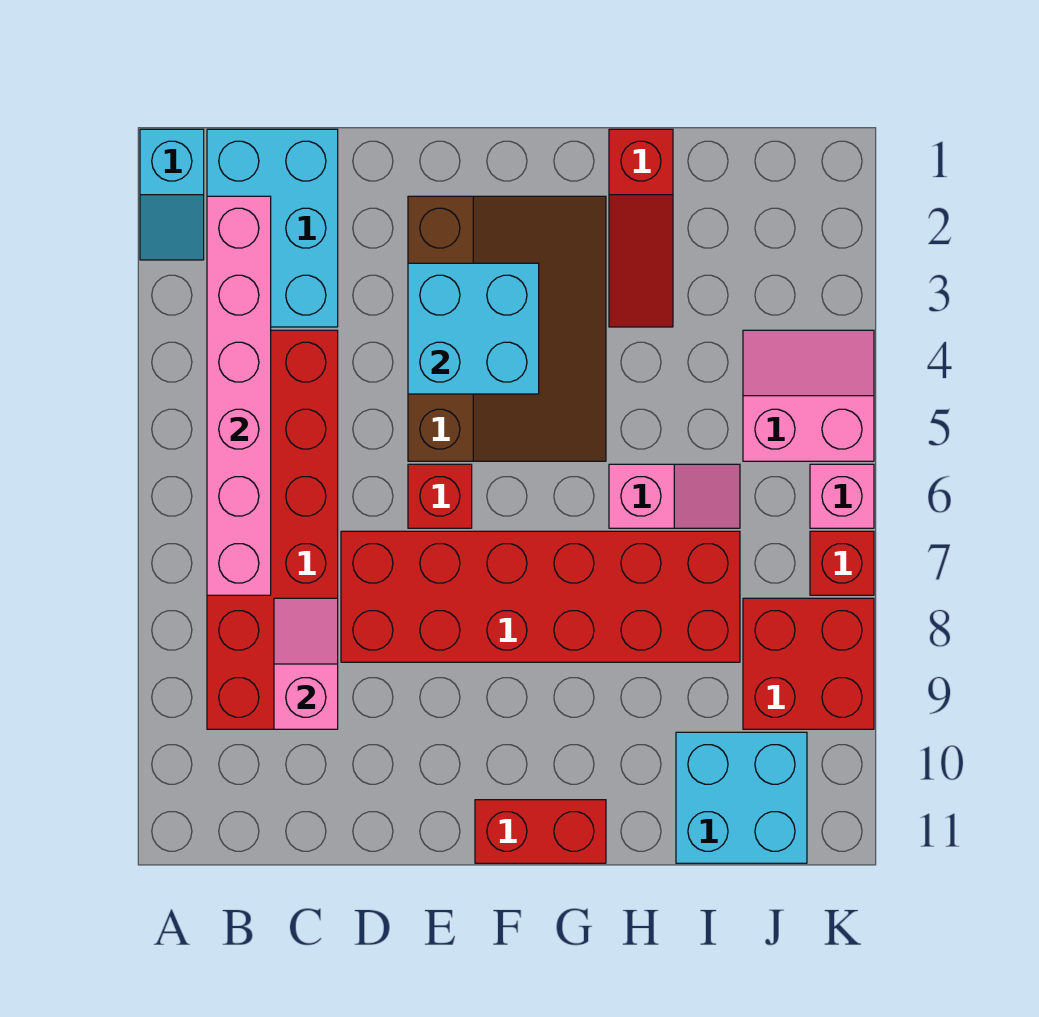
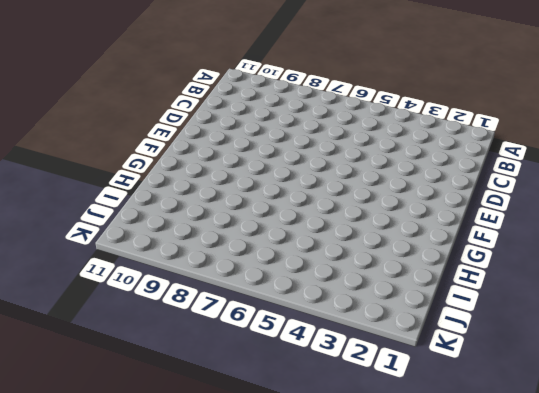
none -> cyan 1x2 slope [140,129,204,260]
none -> cyan 2x3 brick [207,129,338,327]
none -> red 2x6 brick [207,330,338,729]

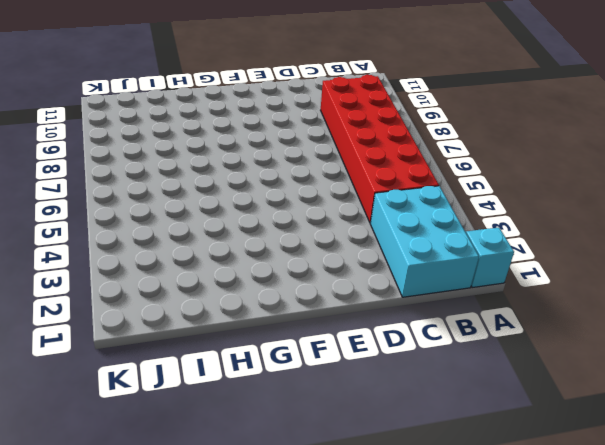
none -> red 2x6 brick [341,531,740,662]
none -> brown 3x4 slope [408,196,606,461]
none -> red 1x1 brick [408,464,472,528]

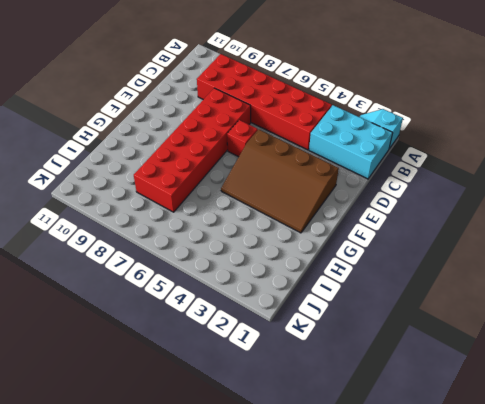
none -> red 1x2 brick [475,800,606,863]
none -> red 1x3 slope [609,129,673,327]
none -> pink 1x2 slope [609,464,740,528]

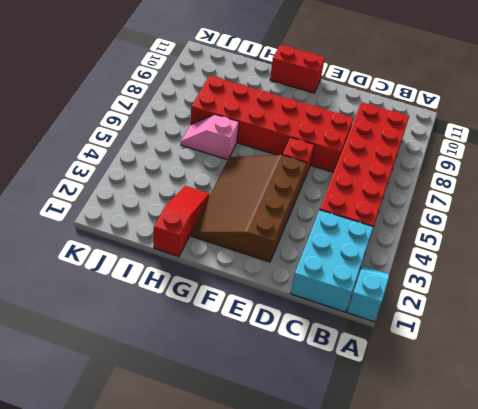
none -> cyan 2x2 brick [676,732,807,863]
none -> pink 2x2 slope [743,330,874,461]
none -> red 2x2 brick [743,598,874,729]

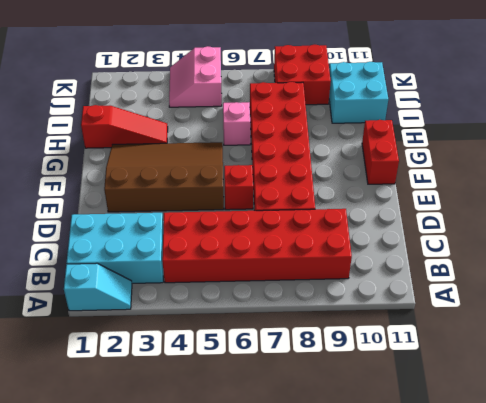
none -> pink 1x1 brick [810,464,874,528]
none -> red 1x1 brick [810,531,874,595]
none -> pink 1x6 brick [207,196,271,595]

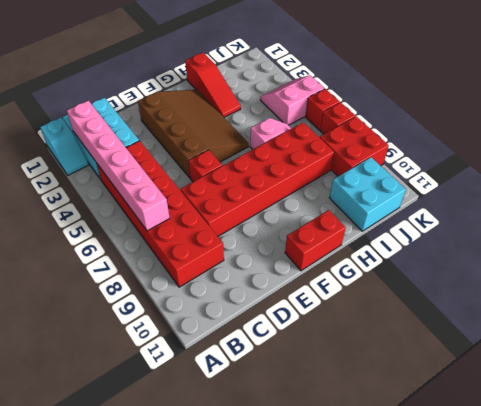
red 1x1 brick [306,89,340,130] -> pink 1x1 brick [810,464,874,528]
none -> pink 1x2 slope [274,598,338,729]
none -> cyan 2x2 brick [408,263,539,394]

